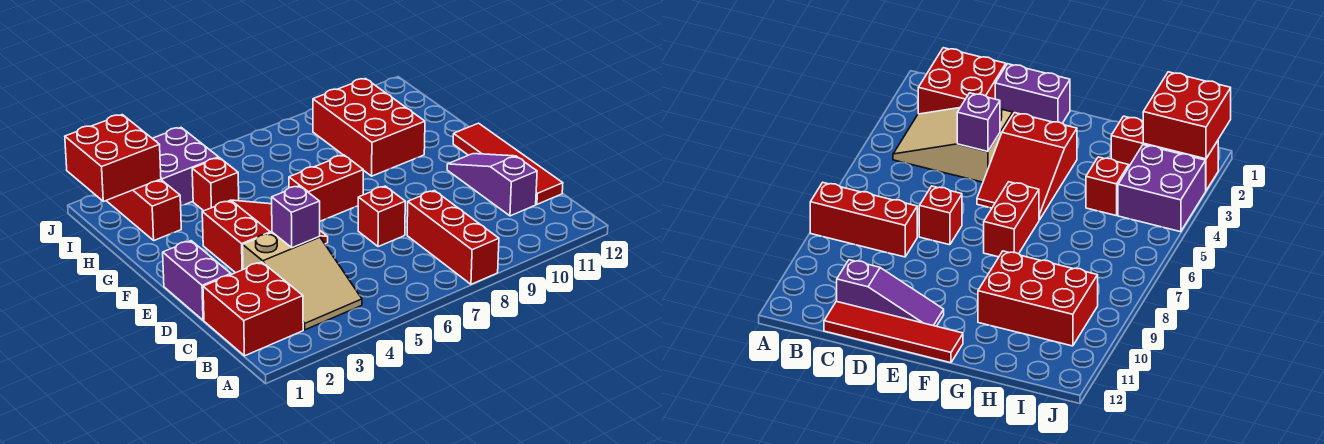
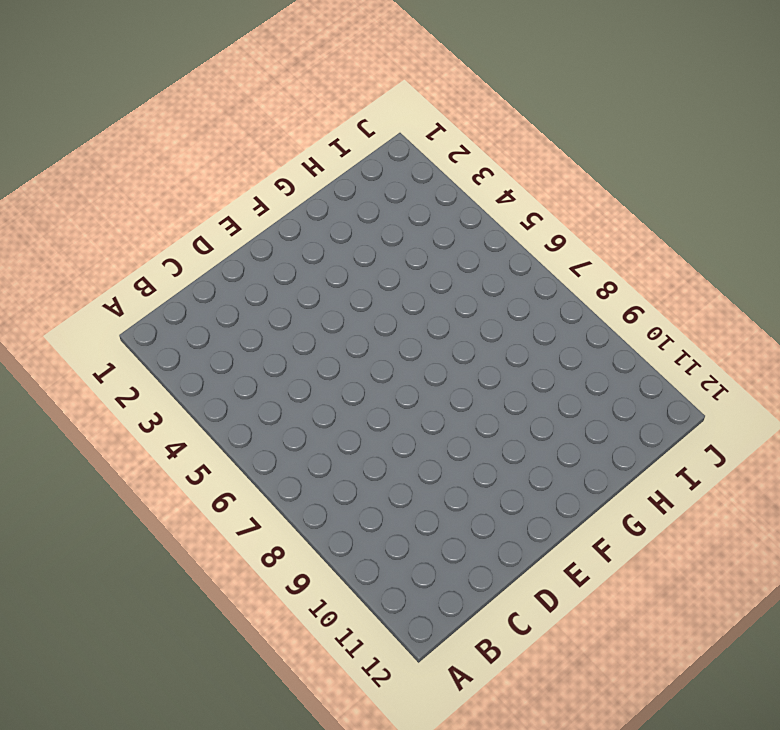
none -> red 1x3 brick [407,190,499,284]
none -> red 2x2 brick [203,262,303,356]
none -> tan 2x3 slope [243,232,362,330]

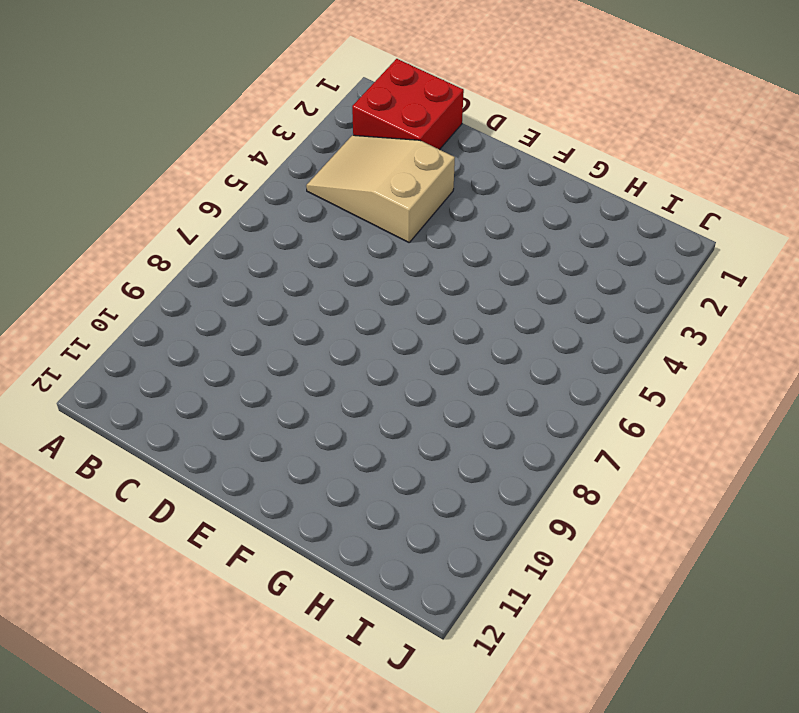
none -> red 1x3 brick [407,190,499,284]
none -> purple 1x3 slope [447,154,537,216]
none -> red 1x4 tile [453,123,563,204]

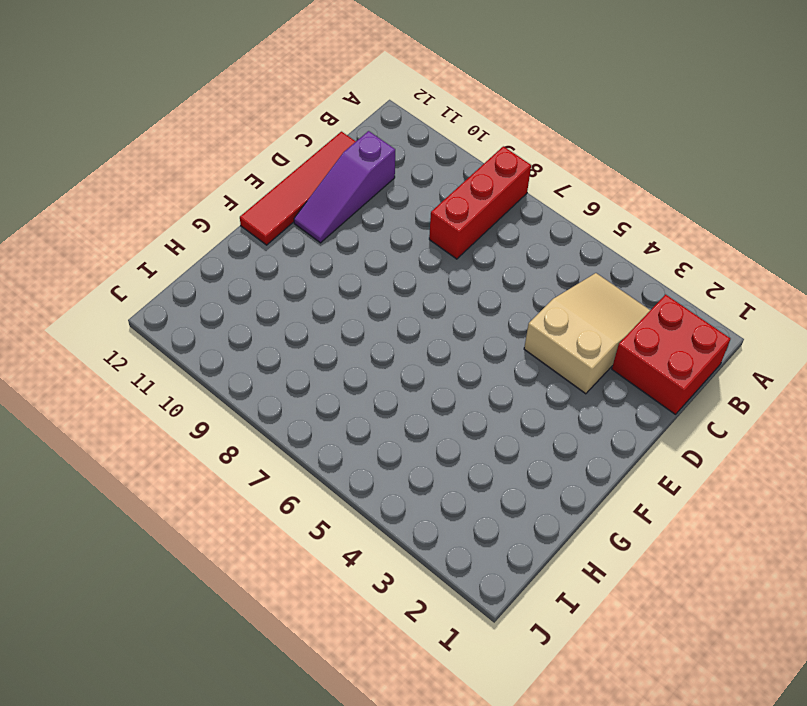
none -> purple 1x2 brick [163,241,231,320]
none -> red 1x1 brick [358,186,405,247]
none -> red 2x3 slope [202,200,328,273]

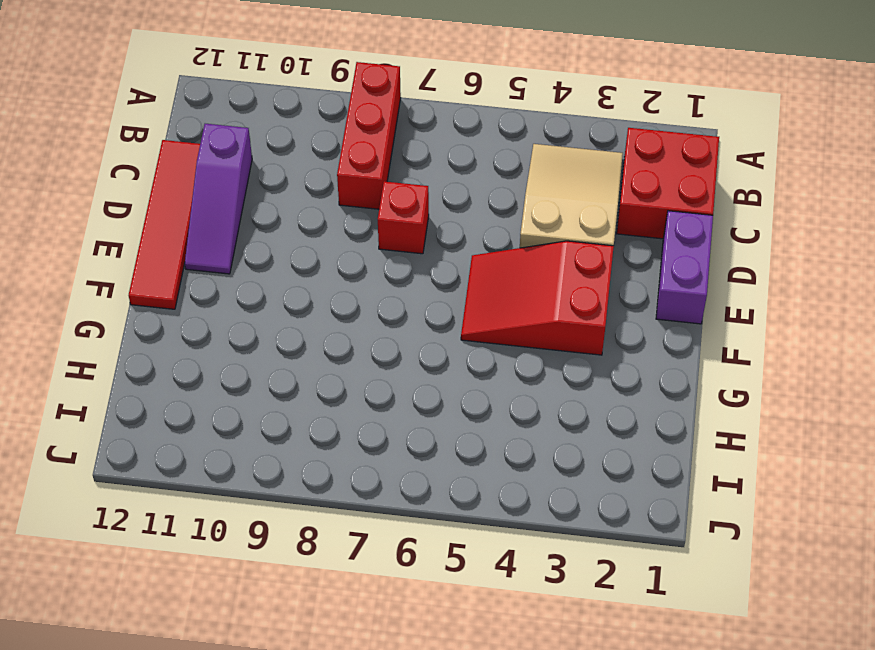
none -> red 1x2 brick [289,155,363,221]
none -> red 2x3 brick [313,79,425,176]
none -> red 1x3 brick [106,179,181,240]

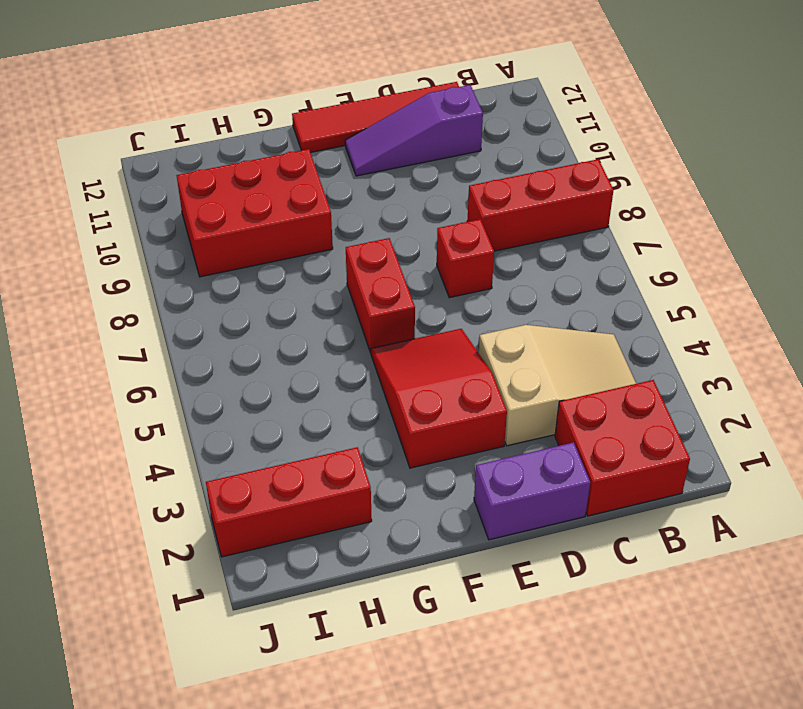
none -> red 1x1 brick [192,158,239,211]
none -> purple 2x2 brick [152,128,219,205]
none -> purple 1x1 brick [272,186,320,248]

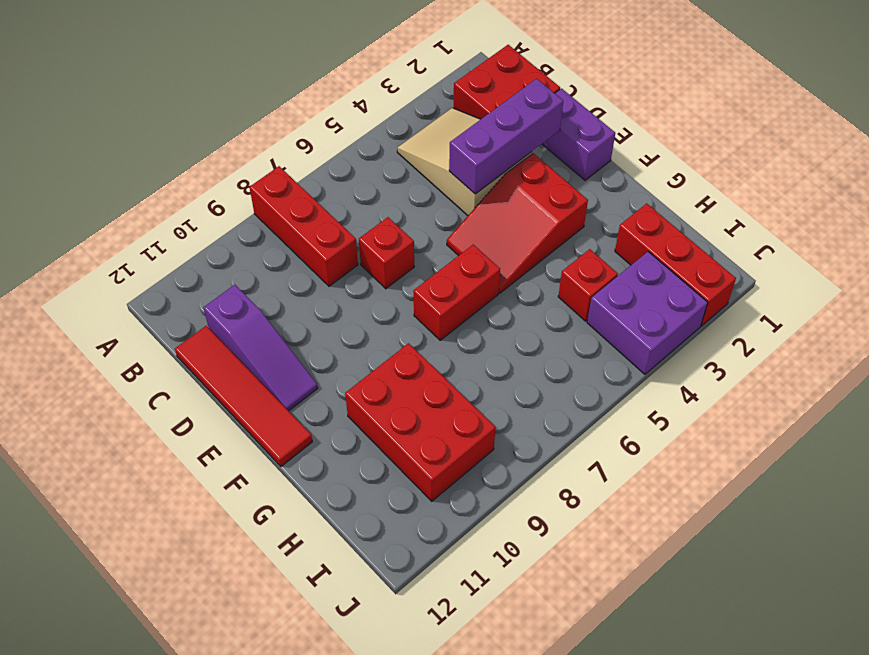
purple 1x3 brick [449,79,563,194] -> purple 1x1 brick [272,186,320,248]
none -> red 2x2 brick [65,115,161,201]

